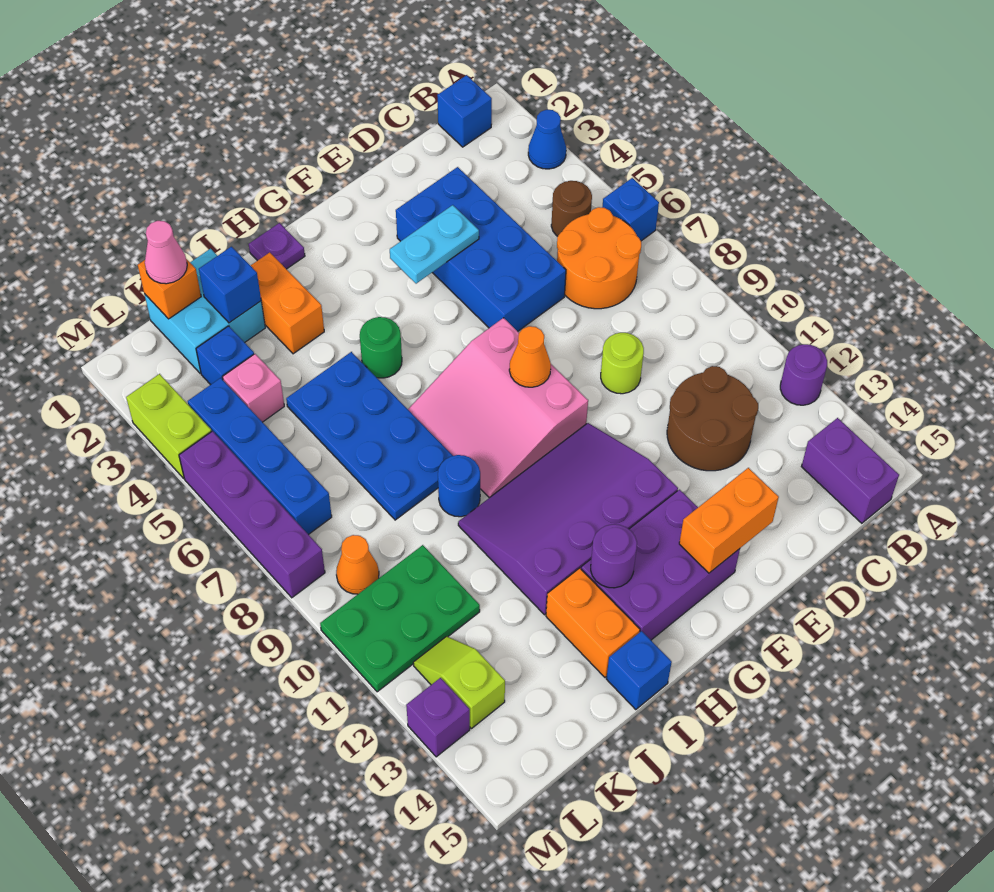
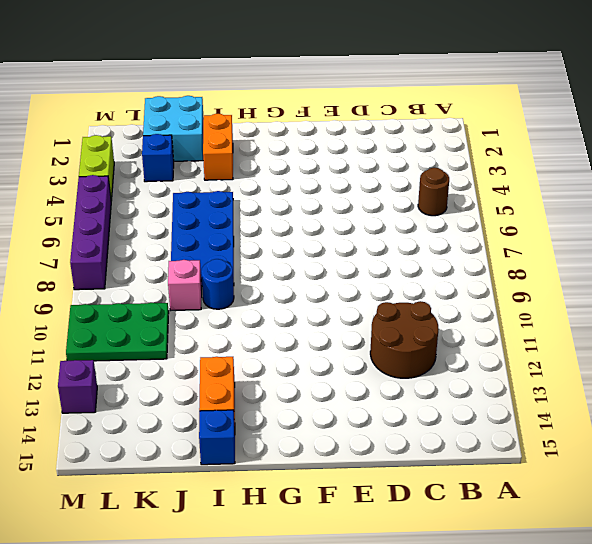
pink 1x1 brick [168,260,202,311] -> pink 1x1 brick moved to [223,354,284,422]
none -> blue 1x1 cone [528,110,566,169]
none -> blue 1x1 brick [602,178,659,241]
none -> purple 1x1 round brick [780,344,827,405]
none -> blue 1x1 brick [437,75,492,147]

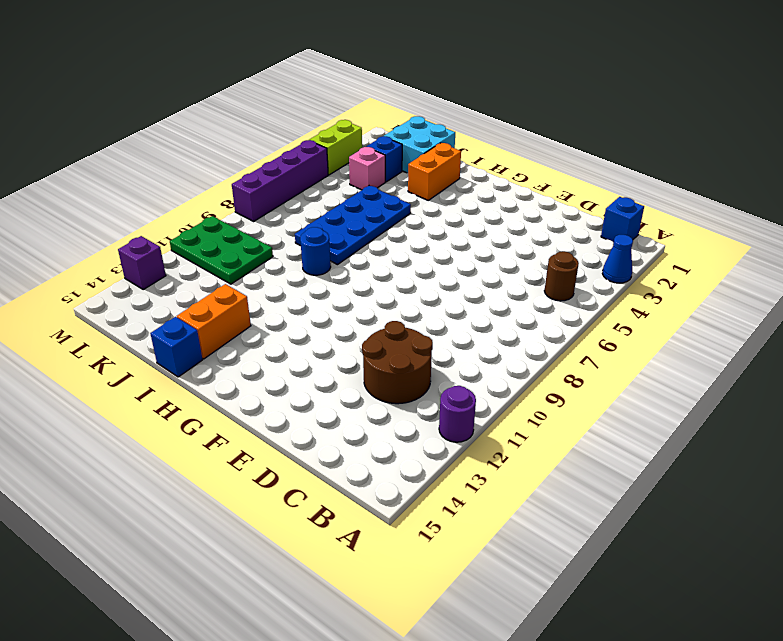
none -> blue 1x1 brick [602,178,659,241]
none -> orange 2x2 round brick [557,207,641,309]
none -> purple 1x2 brick [802,418,899,523]
none -> blue 2x4 brick [396,167,566,331]

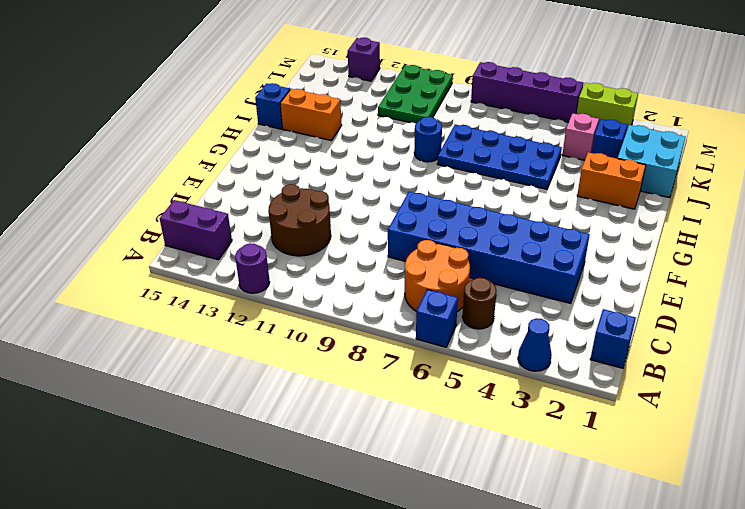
blue 2x6 brick [388,192,590,303] -> blue 2x4 brick [396,167,566,331]
none -> lime 1x1 round brick [601,333,644,394]
none -> pink 3x3 slope [408,318,588,498]
none -> purple 3x4 slope [458,423,678,615]
none -> purple 2x3 brick [581,490,740,640]

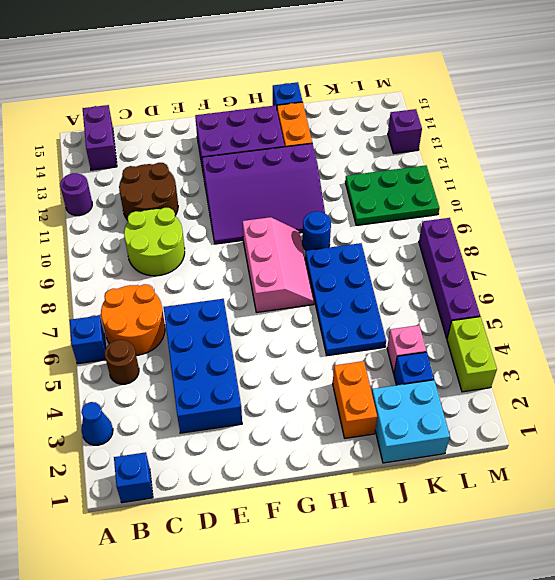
lime 2x2 round brick [124,208,185,276] -> lime 1x1 round brick [601,333,644,394]
pink 2x3 slope [243,217,314,312] -> pink 3x3 slope [408,318,588,498]
none -> purple 1x1 plate [249,223,305,269]
none -> green 1x1 round brick [360,317,402,378]
none -> blue 1x4 brick [188,378,332,535]
none -> orange 1x1 cone [336,535,379,594]

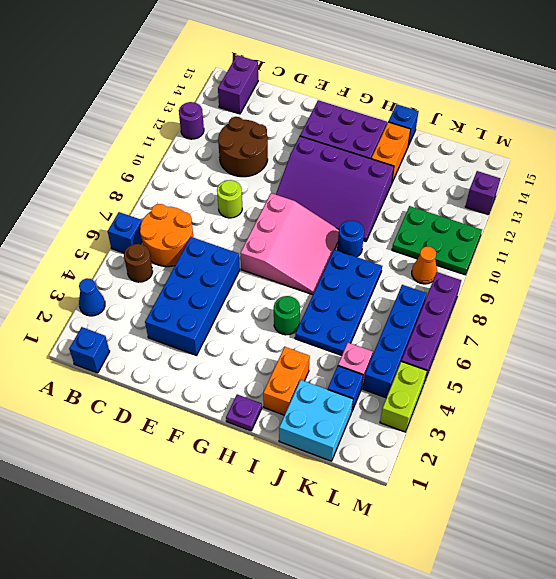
none -> lime 1x2 slope [413,636,505,729]
none -> cyan 1x2 plate [390,205,479,284]
none -> orange 1x2 brick [679,468,779,573]
none -> orange 1x1 cone [509,326,551,387]

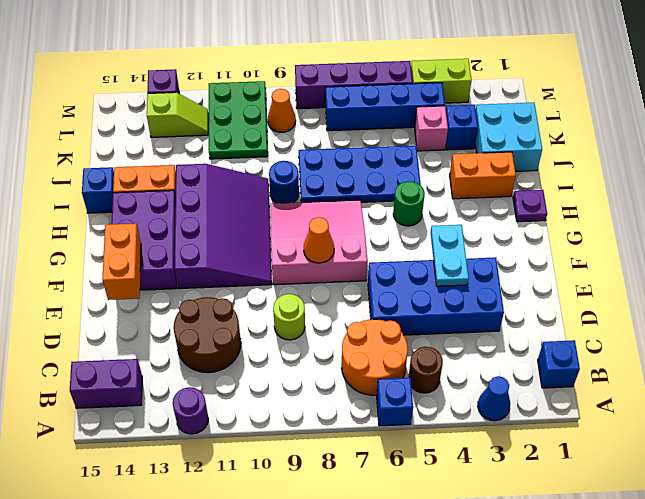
none -> purple 1x1 round brick [591,524,637,588]
none -> blue 1x1 brick [199,247,261,323]
none -> orange 1x1 brick [138,259,201,319]
none -> pink 1x1 cone [145,221,187,284]

